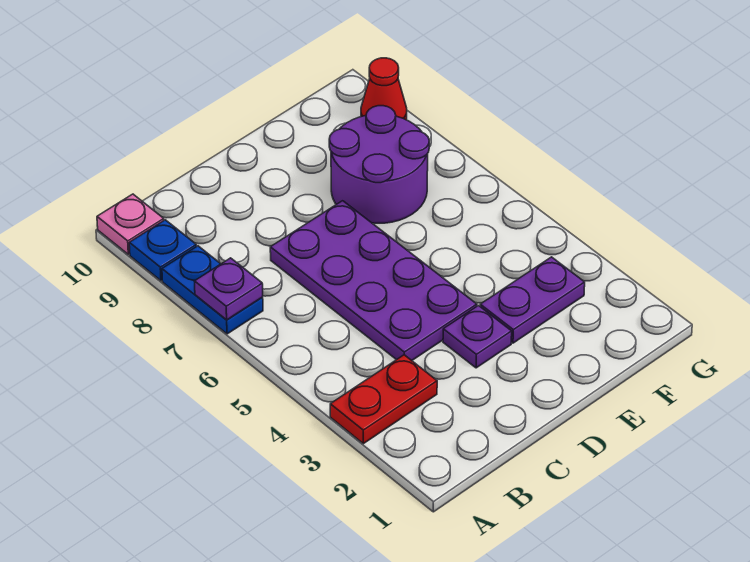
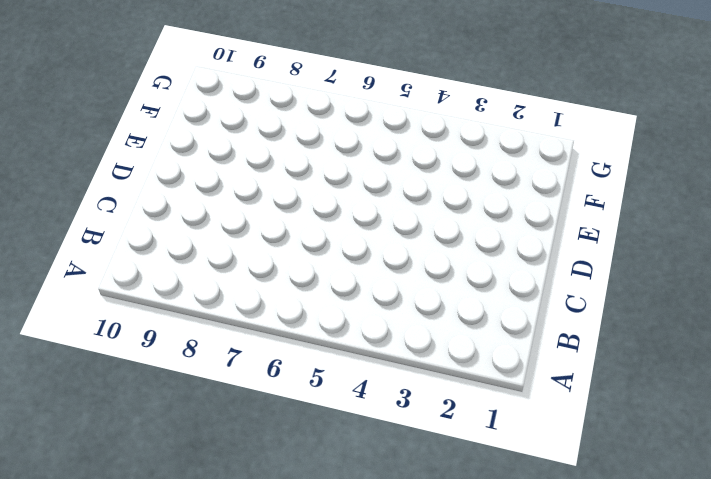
none -> red 1x2 plate [330,355,437,444]
none -> blue 1x2 plate [162,246,263,334]

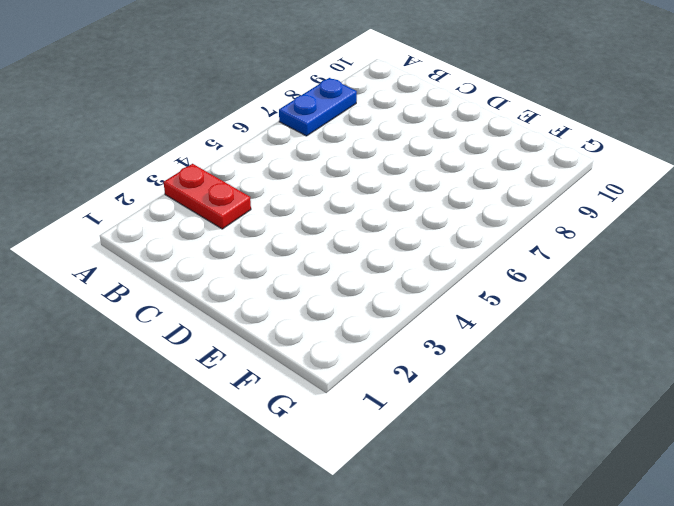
none -> blue 1x1 plate [129,220,197,281]
none -> pink 1x1 plate [97,194,164,254]

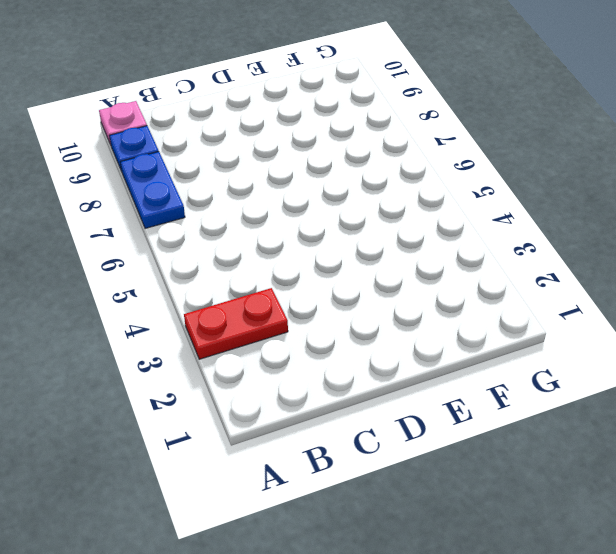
none -> purple 2x4 plate [270,201,477,360]
none -> purple 1x1 plate [443,306,512,368]

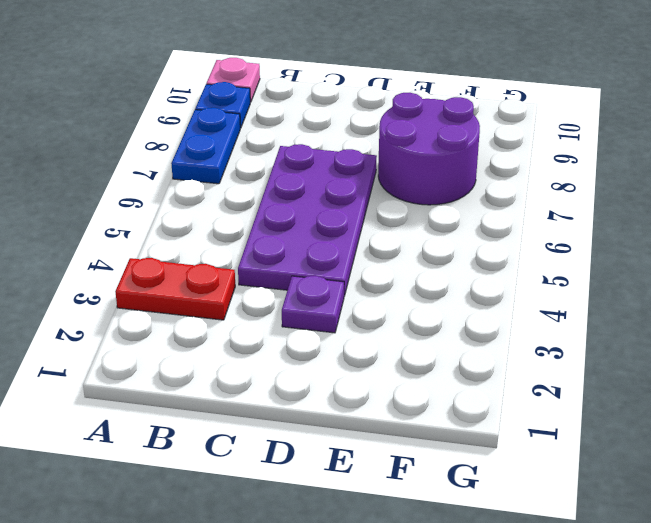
none -> purple 1x2 plate [480,257,585,343]
none -> red 1x1 cone [361,58,407,120]

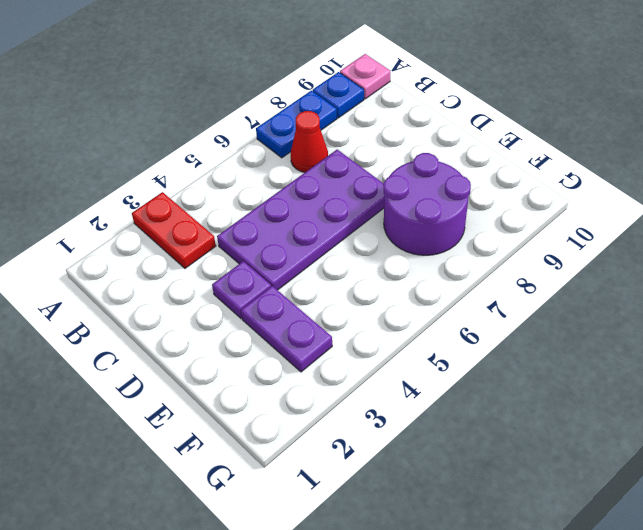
red 1x1 cone [291,111,328,172] -> red 1x1 cone moved to [361,58,407,120]
none -> purple 1x1 plate [194,258,263,320]

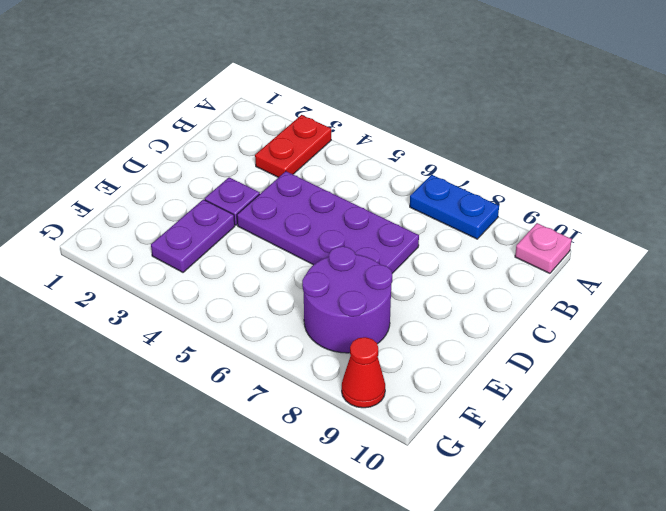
none -> blue 1x1 plate [129,220,197,281]
none -> purple 1x1 plate [194,258,263,320]

